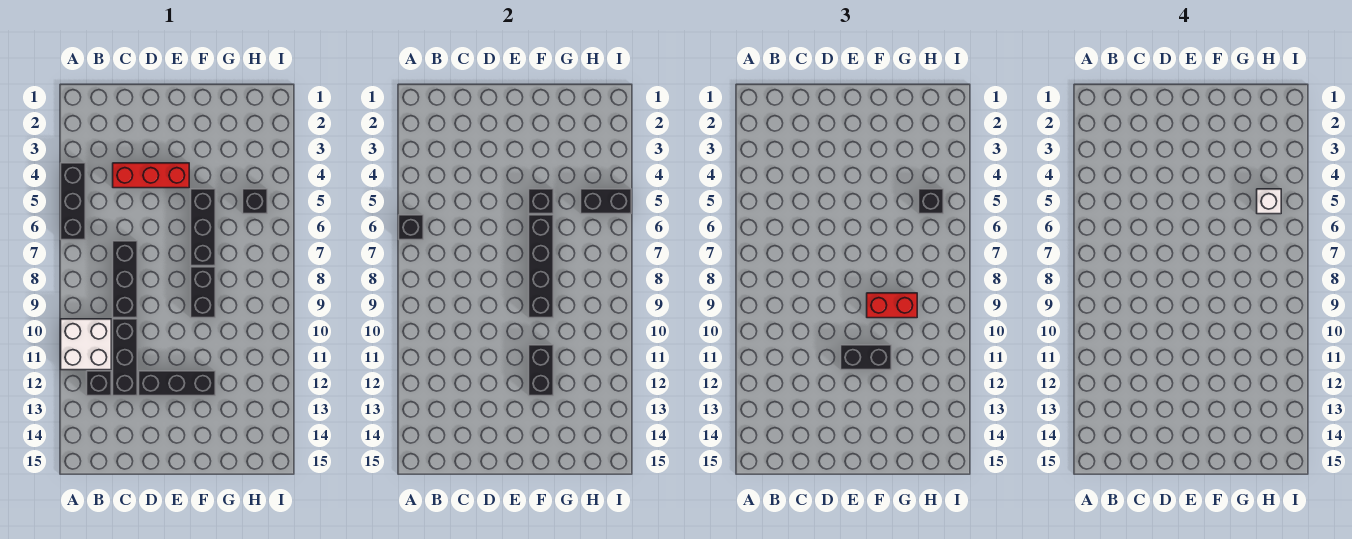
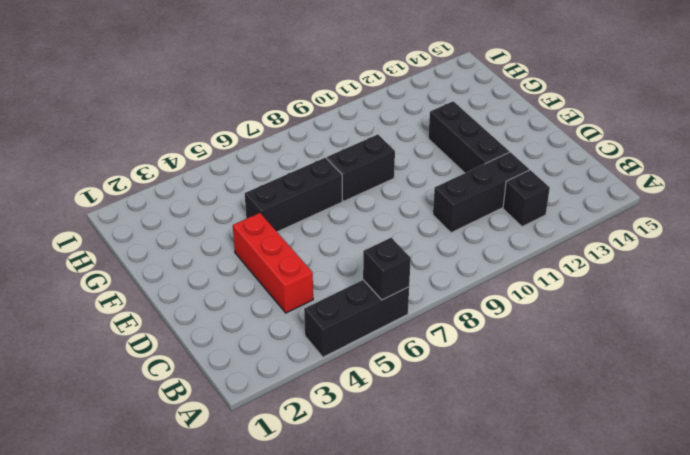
none -> white 2x2 brick [61,319,111,370]
none -> black 1x3 brick [113,241,137,318]
none -> black 1x1 brick [243,189,267,214]

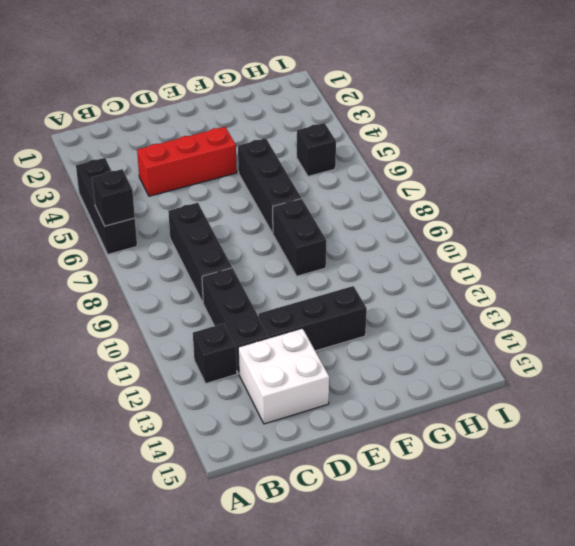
white 2x2 brick [238,328,329,424] -> white 2x2 brick moved to [61,319,111,370]
none -> black 1x1 brick [529,189,553,214]
none -> black 1x4 brick [529,215,553,318]
none -> black 1x2 brick [529,345,553,396]

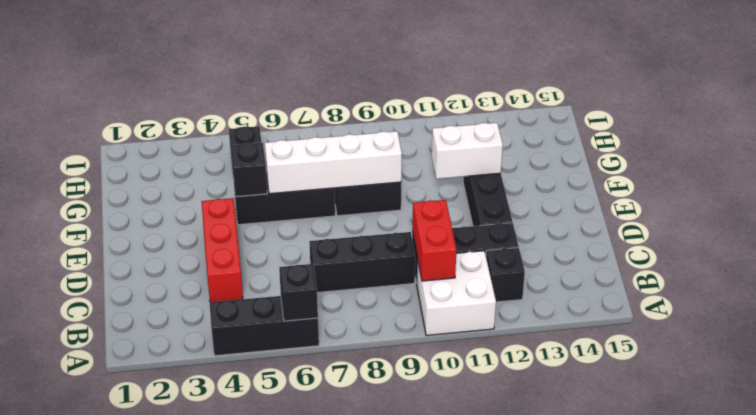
red 1x2 brick [412,200,457,281] -> red 1x2 brick moved to [867,293,917,318]
white 1x4 brick [265,131,402,194] -> black 1x4 brick [529,215,553,318]
white 1x2 brick [432,123,503,179] -> black 1x2 brick [529,345,553,396]
none -> black 1x2 brick [581,189,631,214]
none -> black 1x2 brick [841,345,891,370]
none -> black 1x1 brick [919,189,943,214]

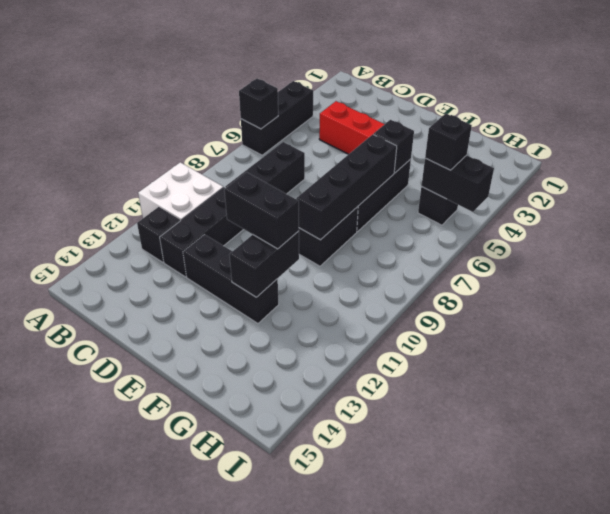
none -> red 1x2 brick [867,293,917,318]
none -> white 1x1 brick [1257,189,1281,214]

